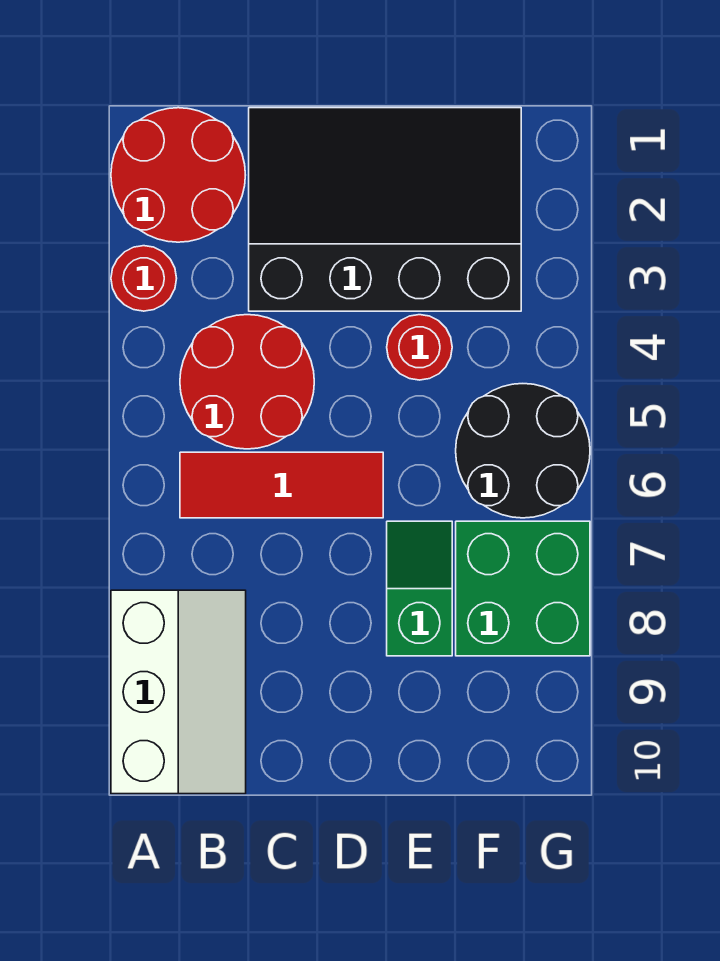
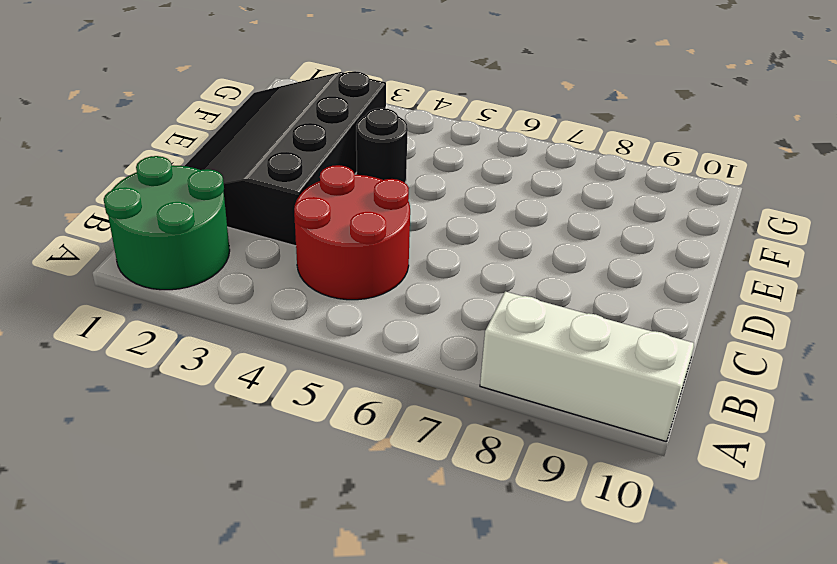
green 2x2 round brick [104,156,230,290] -> red 2x2 round brick [111,108,245,242]
black 1x1 round brick [356,108,408,183] -> red 1x1 round brick [387,315,452,380]
none -> red 1x1 round brick [111,246,177,311]
none -> red 1x3 tile [180,452,383,518]

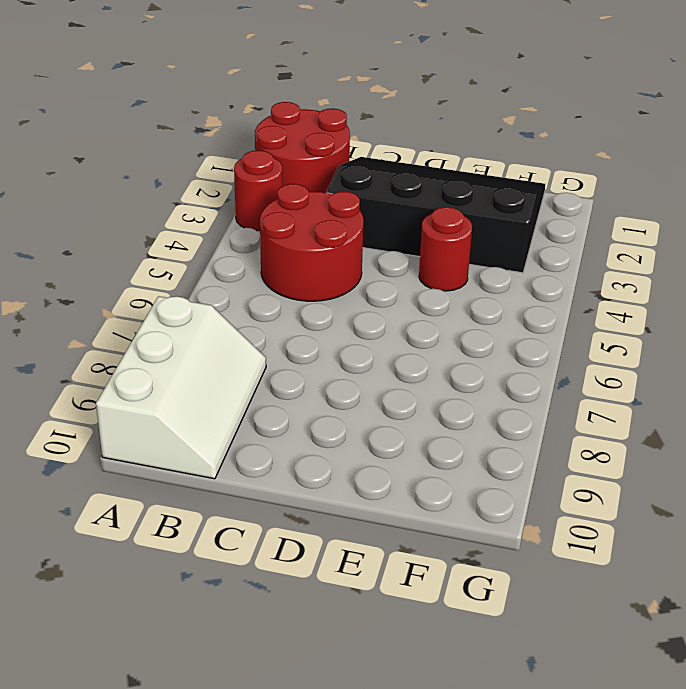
none -> red 1x3 tile [180,452,383,518]
none -> green 1x2 slope [387,521,452,656]

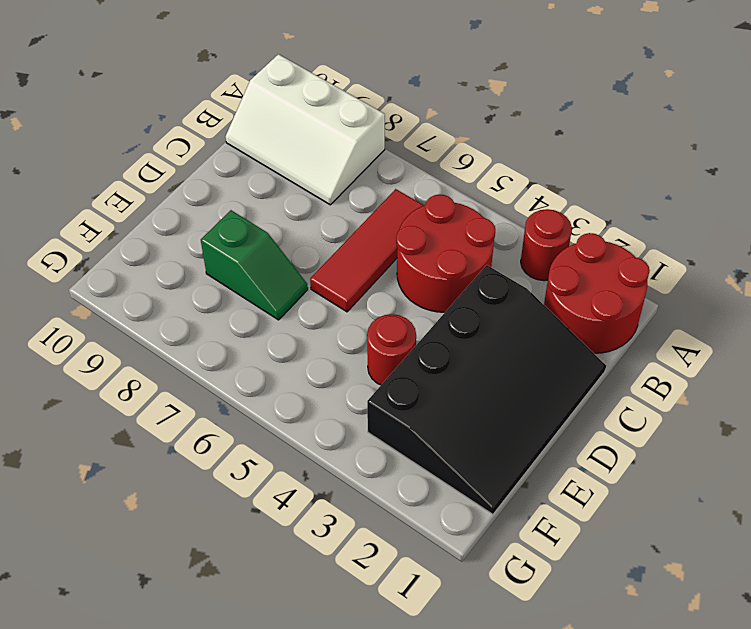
none -> black 2x2 round brick [456,384,590,518]
none -> green 2x2 brick [456,521,590,656]

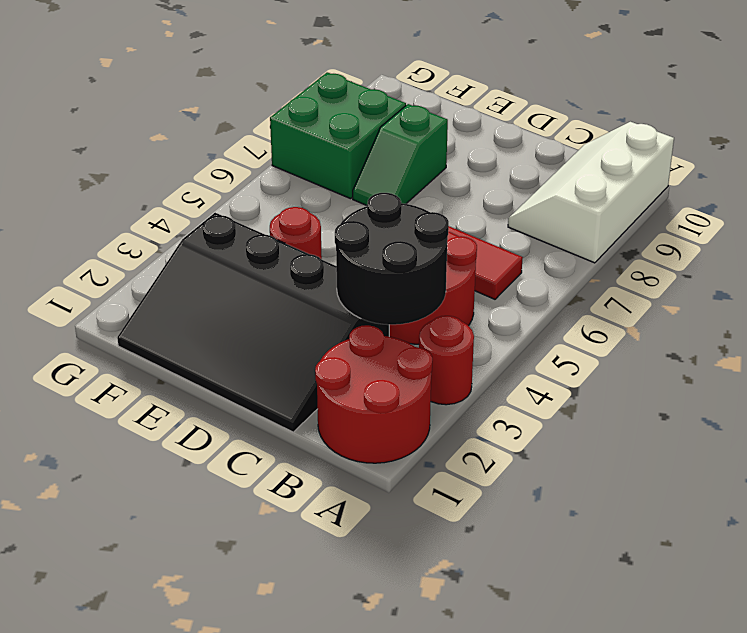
black 2x2 round brick [335,193,449,325] -> black 2x2 round brick moved to [456,384,590,518]

